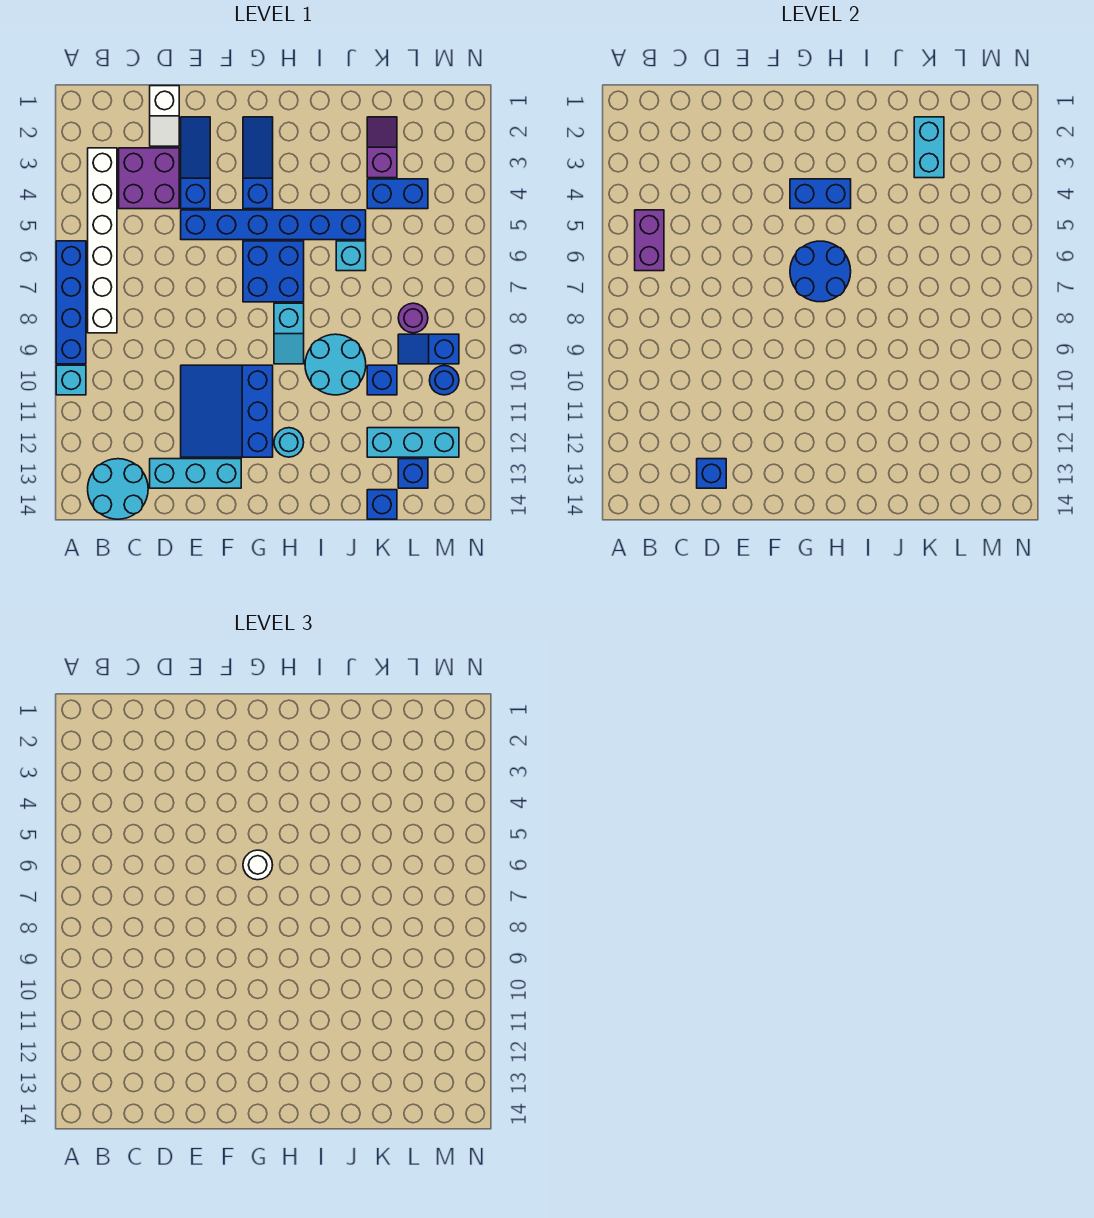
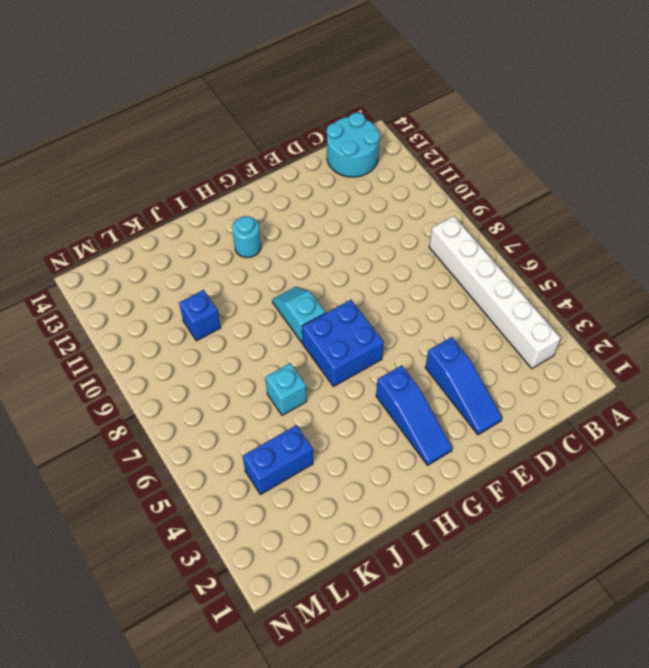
none -> blue 1x4 brick [56,241,86,364]
none -> cyan 1x1 brick [56,365,86,395]
none -> purple 2x2 brick [119,148,179,209]
none -> white 1x2 slope [150,86,179,146]

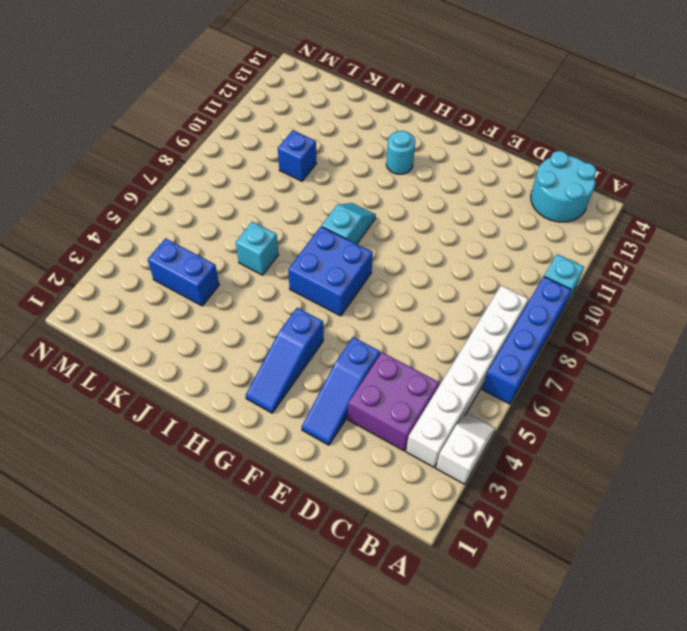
white 1x2 slope [436,413,496,484] -> white 1x2 slope moved to [150,86,179,146]
none -> cyan 1x3 brick [150,459,241,488]
none -> blue 1x6 brick [181,210,366,240]
none -> blue 3x3 slope [181,365,273,457]
none -> cyan 2x2 round brick [305,334,366,395]

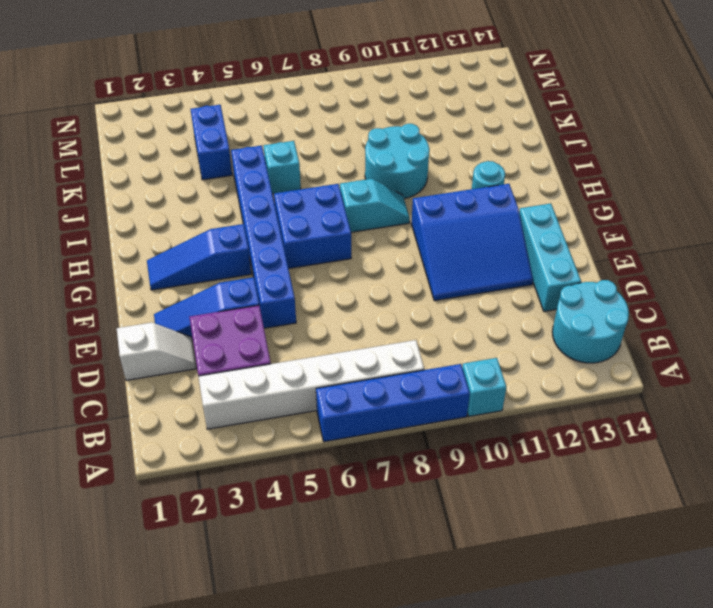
none -> purple 1x2 slope [367,117,397,178]
none -> blue 1x1 brick [367,365,397,395]
none -> cyan 1x3 brick [367,428,459,457]
none -> blue 1x1 brick [367,490,397,519]

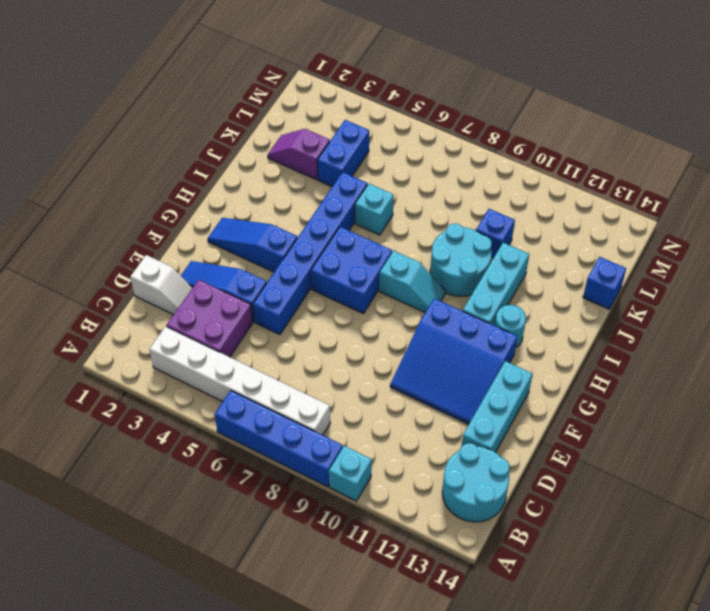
cyan 1x3 brick [463,243,529,326] -> cyan 1x3 brick moved to [367,428,459,457]
none -> purple 1x1 round brick [398,303,428,333]
none -> blue 1x2 slope [398,334,459,364]
none -> blue 1x1 brick [398,459,428,488]
none -> blue 1x1 round brick [429,366,459,395]

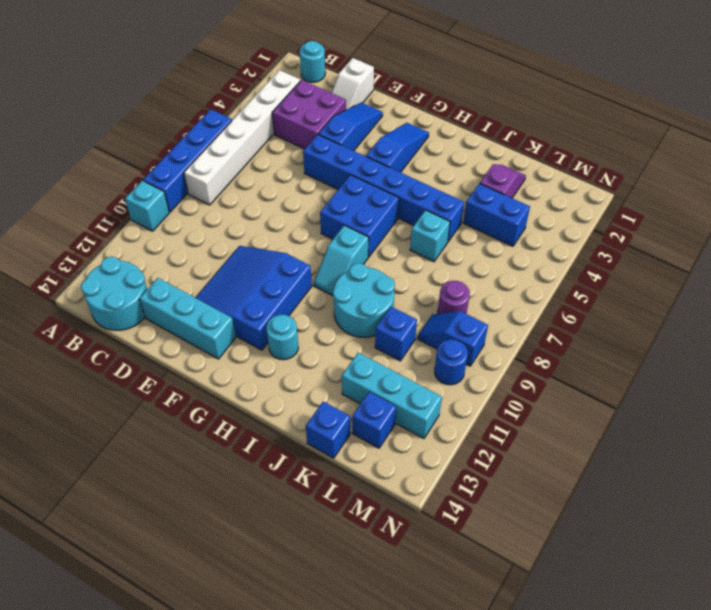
cyan 1x1 round brick [300,41,325,82] -> none
none -> purple 1x2 brick [635,210,664,271]
none -> blue 1x1 brick [697,459,726,488]
none -> blue 1x2 brick [790,179,851,209]
none -> blue 2x2 round brick [790,241,851,302]

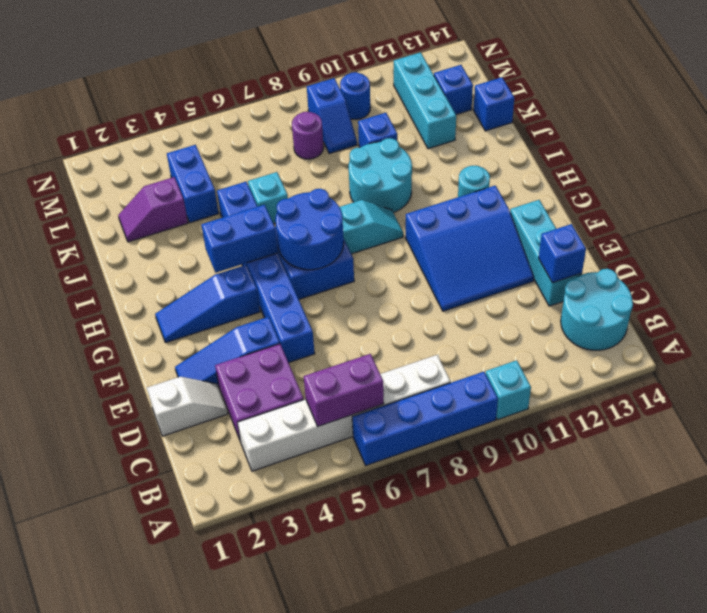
blue 1x2 brick [201,205,278,273] -> blue 1x2 brick turned to [790,179,851,209]
none -> cyan 1x2 brick [914,117,944,178]
none -> white 1x1 round brick [243,850,272,880]

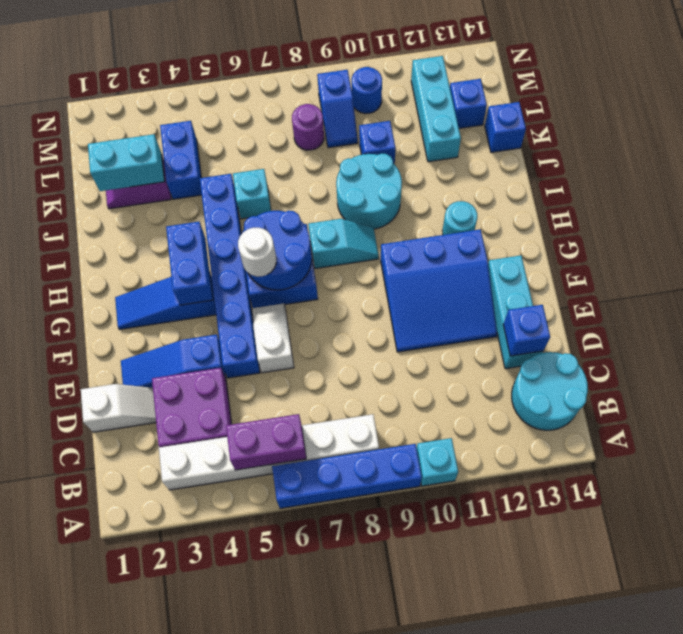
white 1x2 slope [253,304,294,373] -> none

